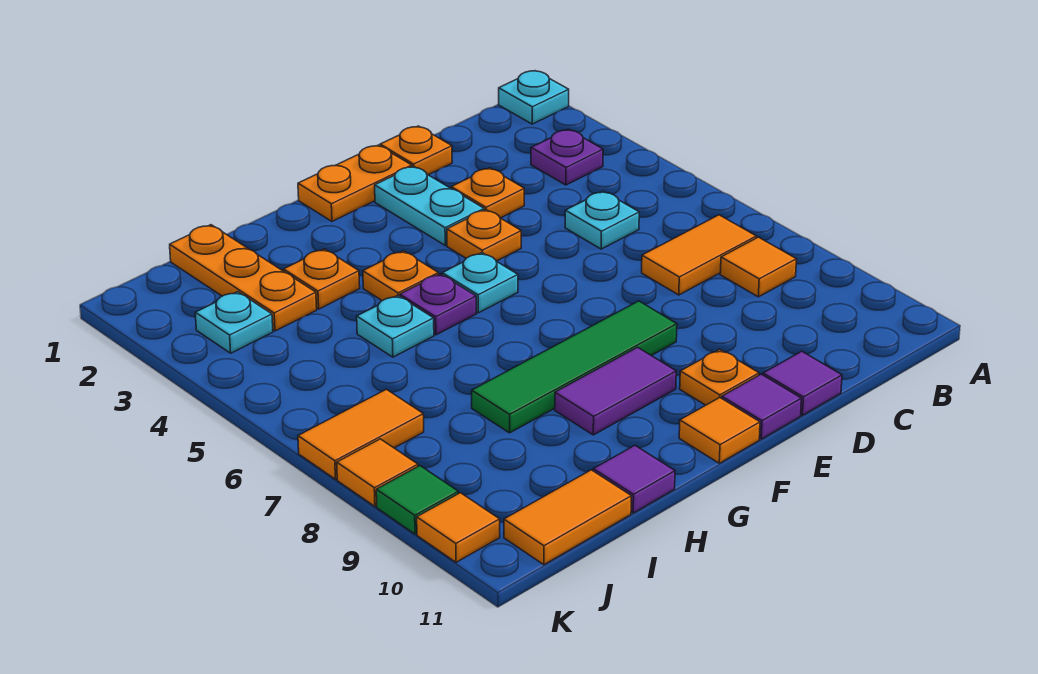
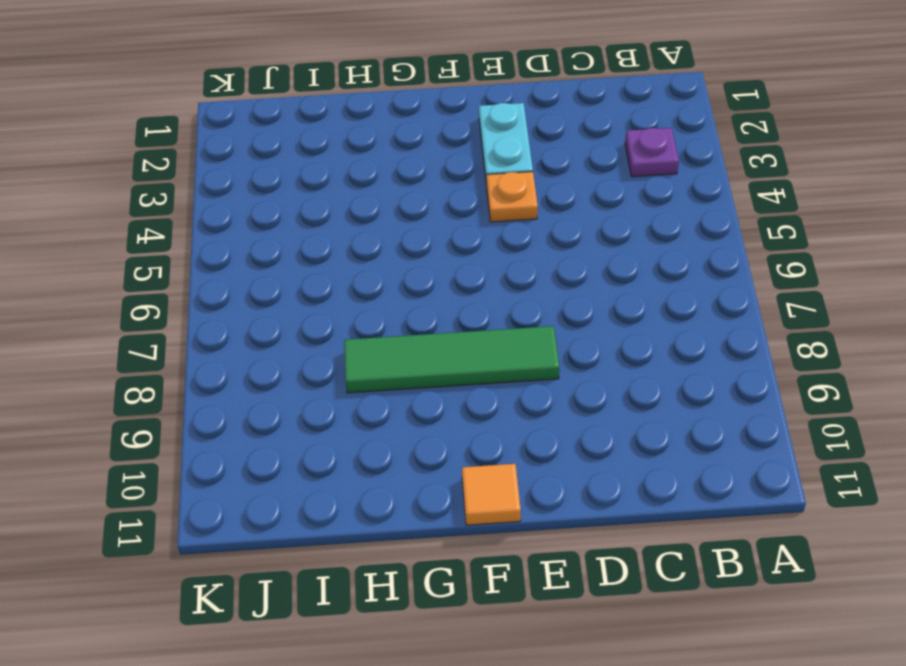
none -> cyan 1x1 plate [499,71,569,124]
none -> orange 1x2 tile [642,215,756,295]
none -> orange 1x1 tile [720,237,796,297]

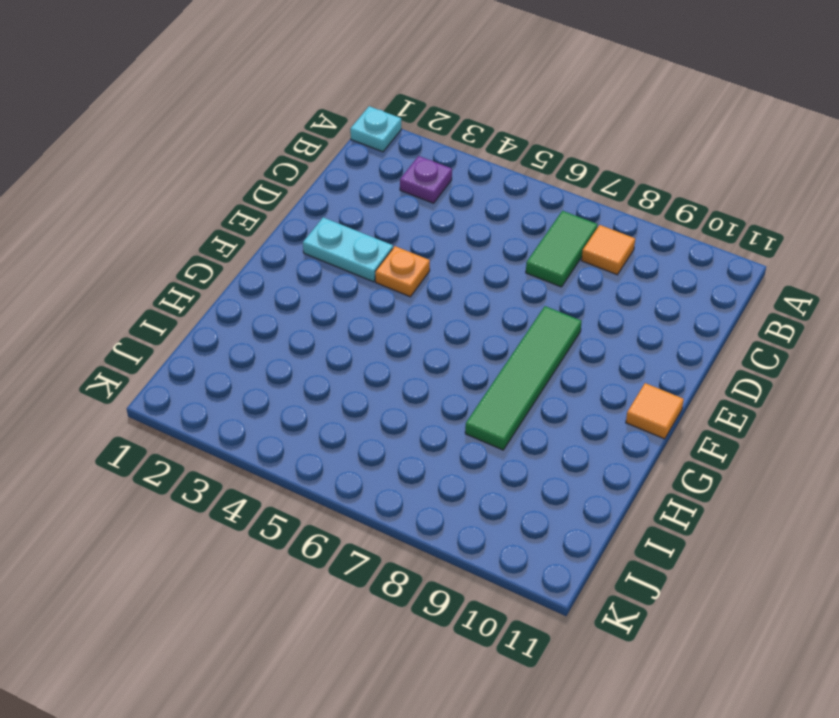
green 1x2 tile [526,211,598,287] -> orange 1x2 tile [642,215,756,295]
none -> cyan 1x1 plate [565,191,639,249]
none -> orange 1x1 plate [380,126,452,175]
none -> orange 1x1 plate [451,168,524,218]

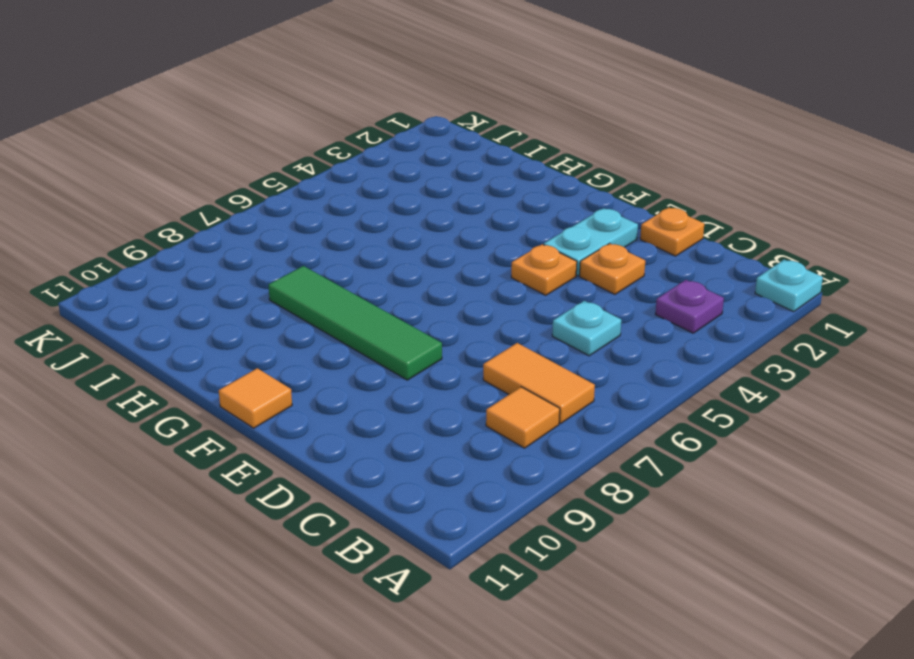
none -> purple 1x1 tile [763,351,842,415]
none -> orange 1x2 plate [298,145,412,221]
none -> orange 1x1 plate [680,349,759,405]

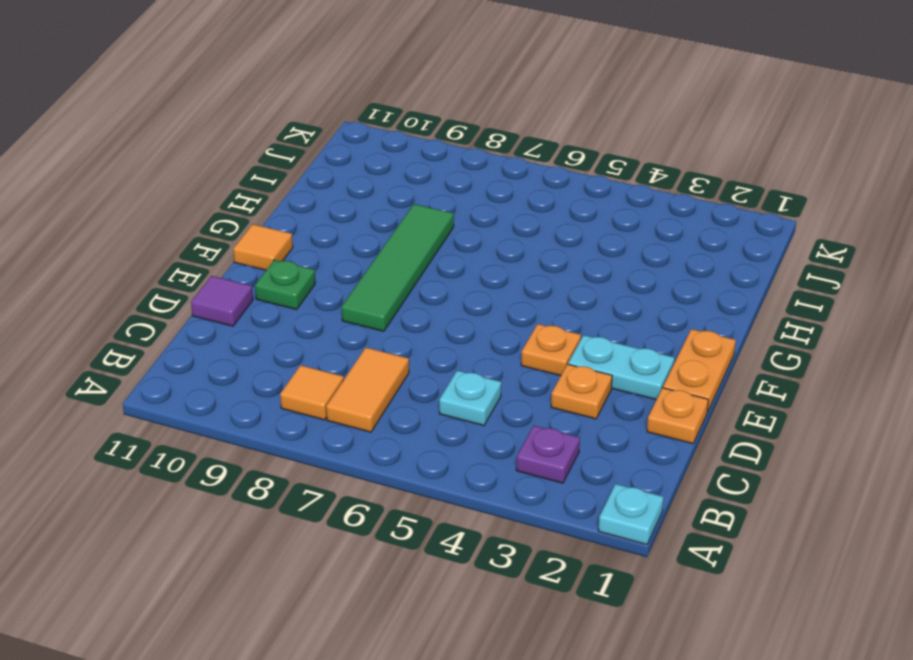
green 1x1 plate [255,260,315,309] -> orange 1x1 plate [680,349,759,405]
none -> purple 1x1 tile [722,374,801,439]
none -> cyan 1x1 plate [442,253,518,313]
none -> purple 1x2 tile [555,347,676,435]

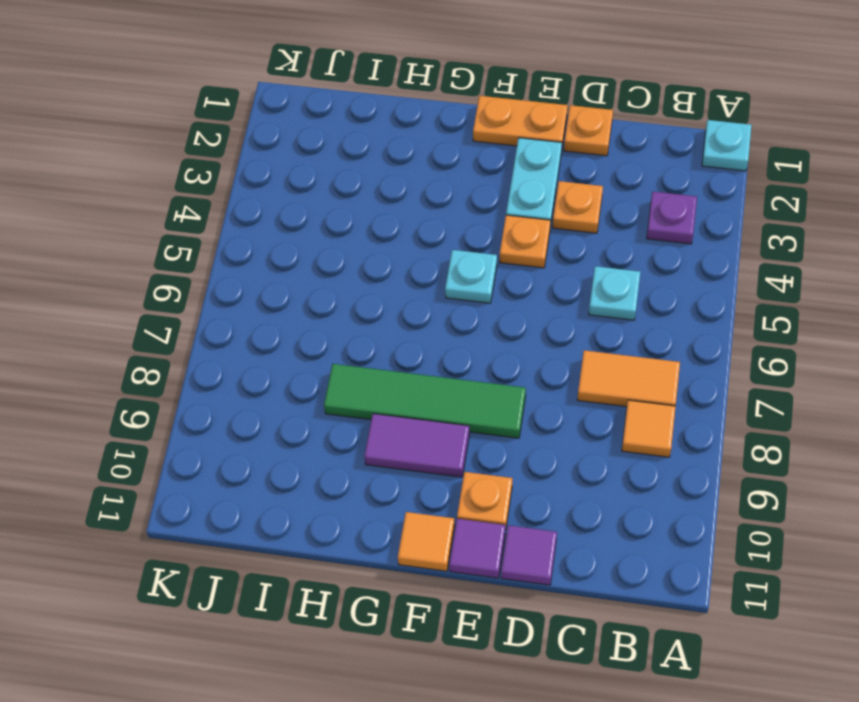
none -> orange 1x1 plate [363,251,438,301]
none -> purple 1x1 plate [400,274,476,335]
none -> orange 1x1 plate [284,249,360,309]

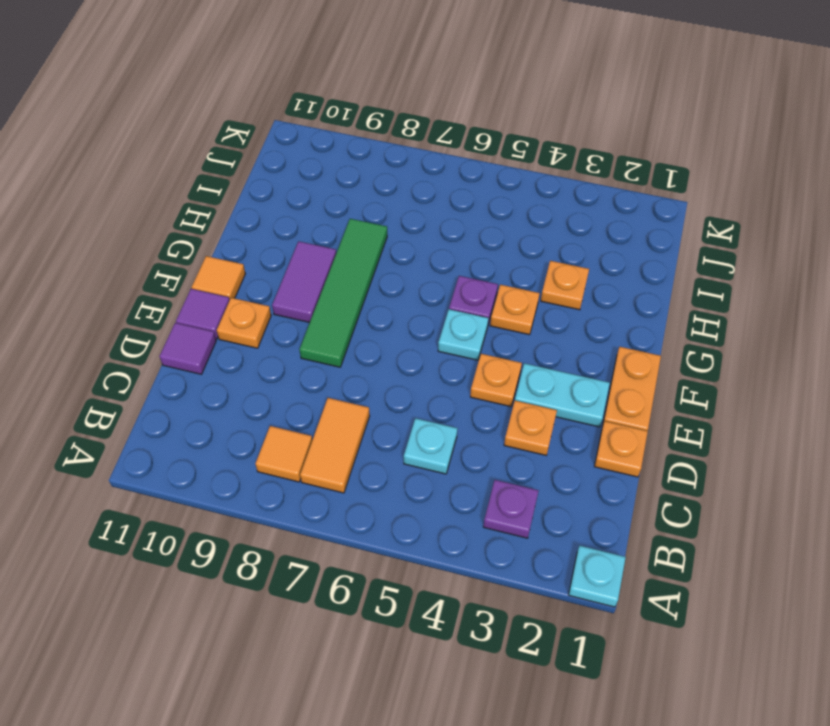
none -> cyan 1x1 plate [357,295,434,357]
none -> purple 1x1 tile [593,445,675,513]
none -> orange 1x3 plate [170,225,317,331]

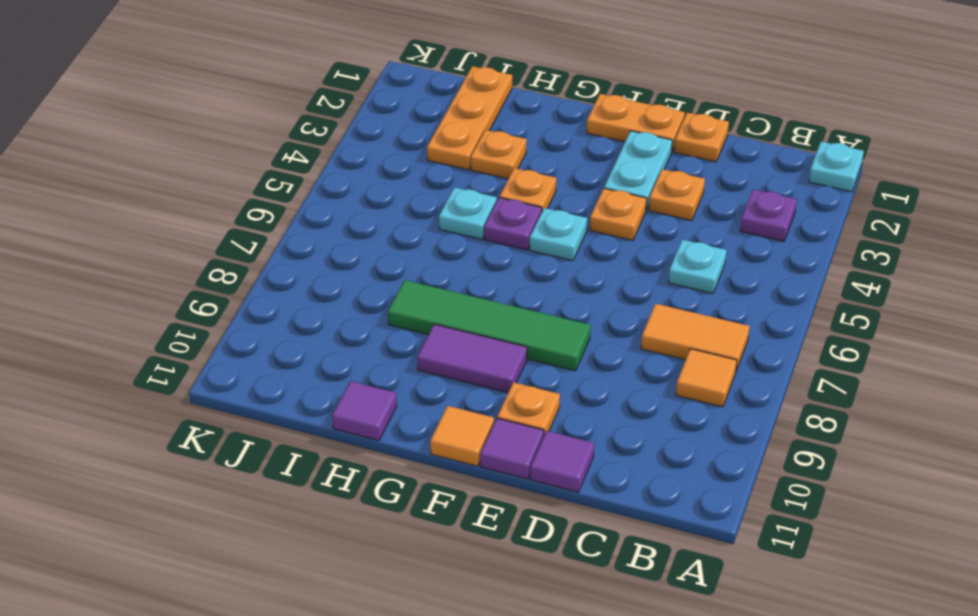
none -> orange 1x2 tile [504,470,632,565]
none -> cyan 1x1 plate [195,292,273,353]
none -> orange 1x2 tile [298,389,424,479]

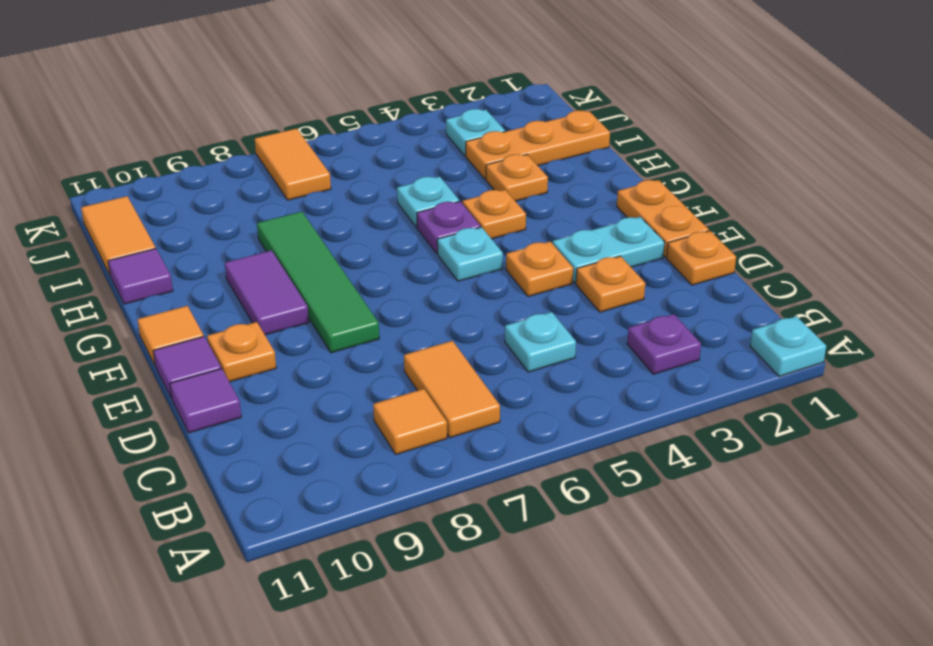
none -> orange 1x1 tile [337,439,418,506]
none -> green 1x1 tile [376,466,459,534]
none -> orange 1x1 tile [417,493,500,562]

